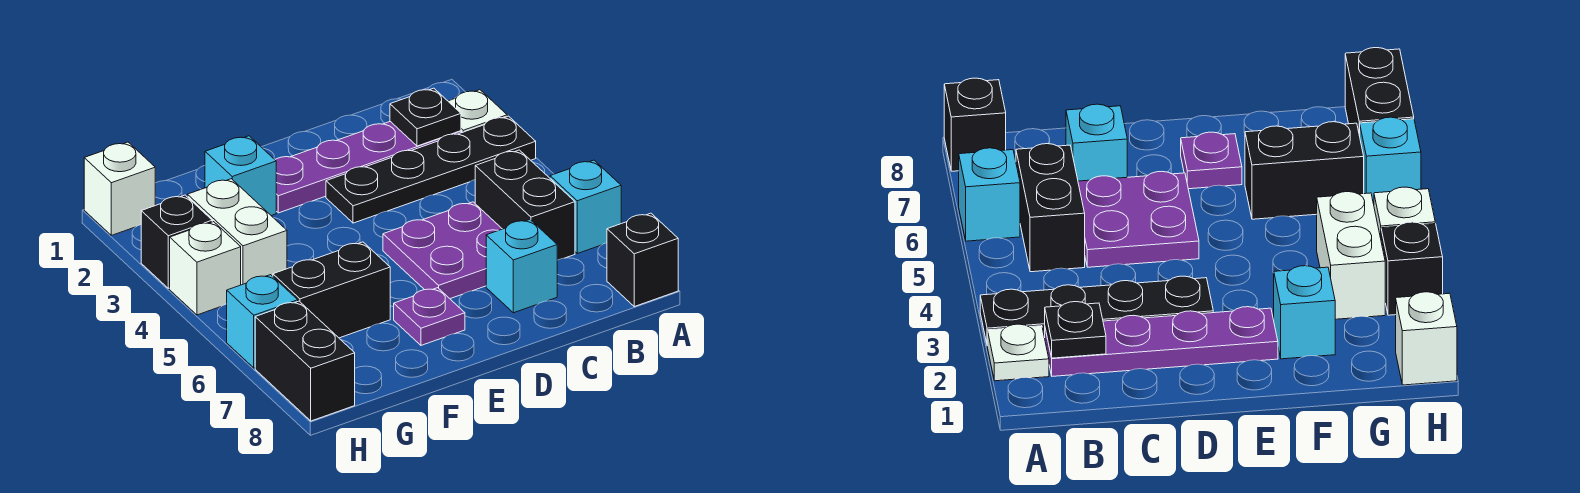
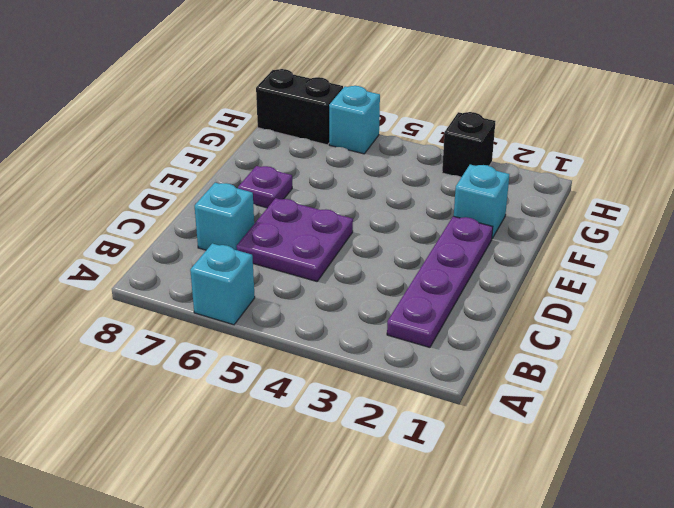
none -> white 1x1 plate [448,90,507,133]
none -> black 1x4 plate [326,116,536,223]
none -> black 1x1 brick [607,213,678,307]

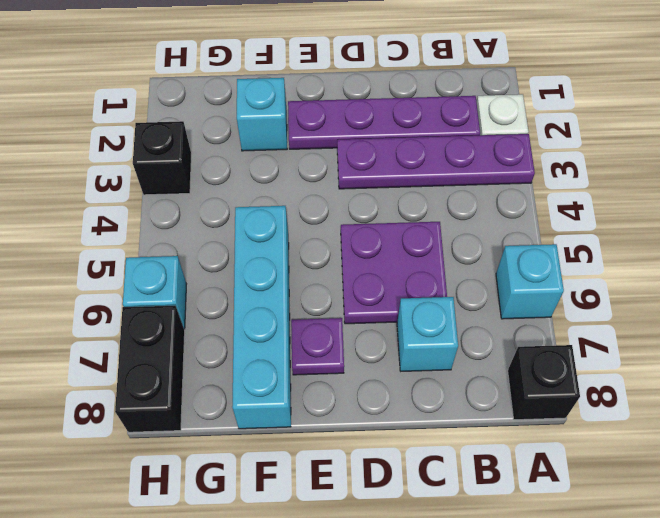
purple 1x4 plate [337,134,535,189] -> black 1x4 plate [326,116,536,223]
cyan 1x4 brick [232,206,291,429] -> black 1x2 brick [273,242,390,338]
none -> black 1x2 brick [475,150,575,260]
none -> white 1x2 brick [187,179,287,285]
none -> white 1x1 brick [84,142,155,235]

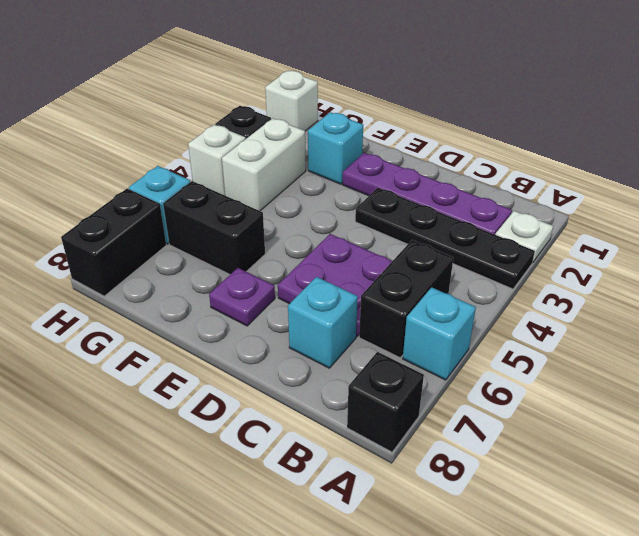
none -> black 1x1 plate [390,88,461,146]

